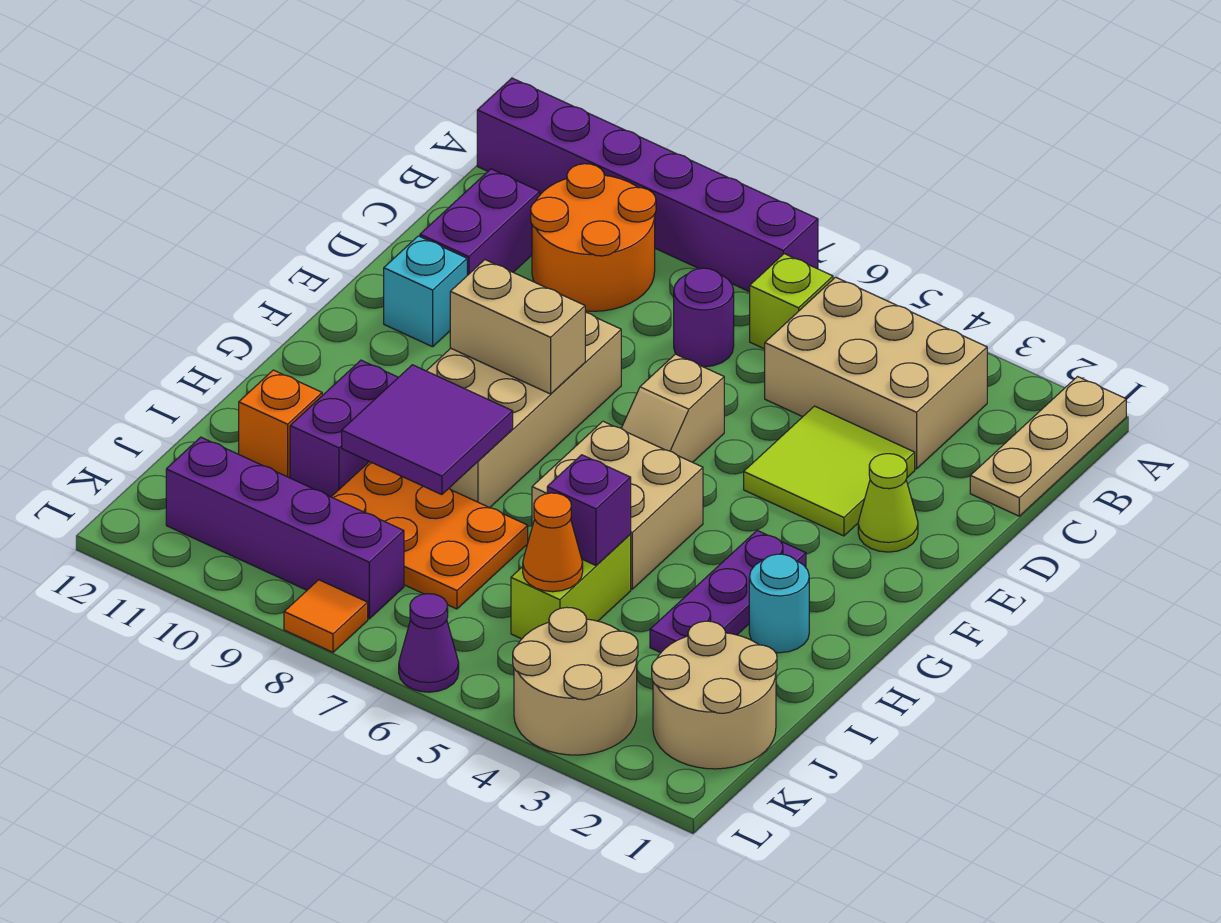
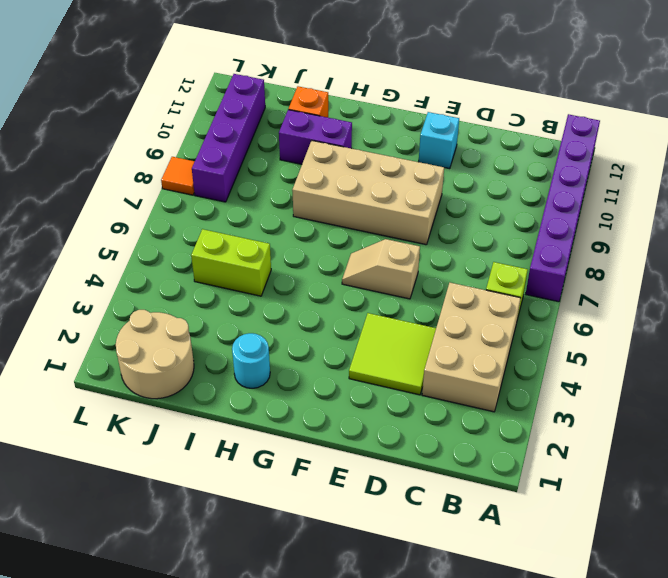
none -> tan 1x3 plate [970,377,1126,516]
none -> orange 2x2 round brick [531,164,656,311]
none -> purple 1x1 round brick [674,268,734,367]

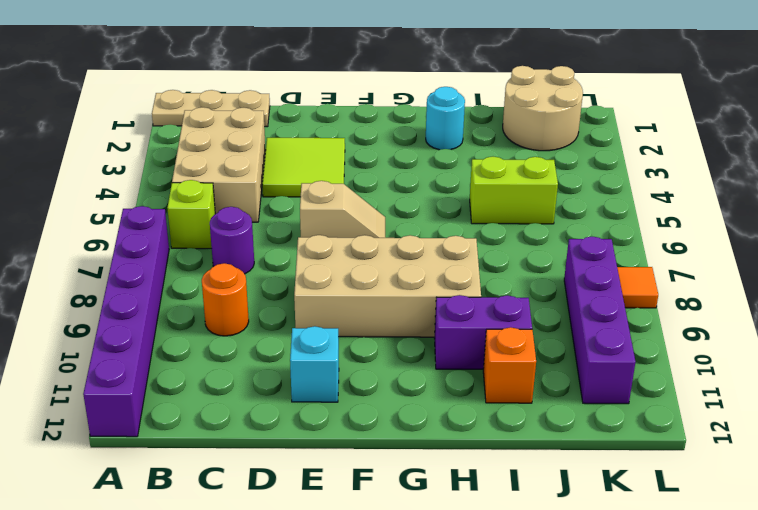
orange 1x1 round brick [202,263,249,336] -> orange 2x2 round brick [531,164,656,311]
none -> purple 1x2 brick [420,169,540,275]
none -> lime 1x1 cone [858,454,918,552]
none -> purple 1x3 plate [650,530,806,653]

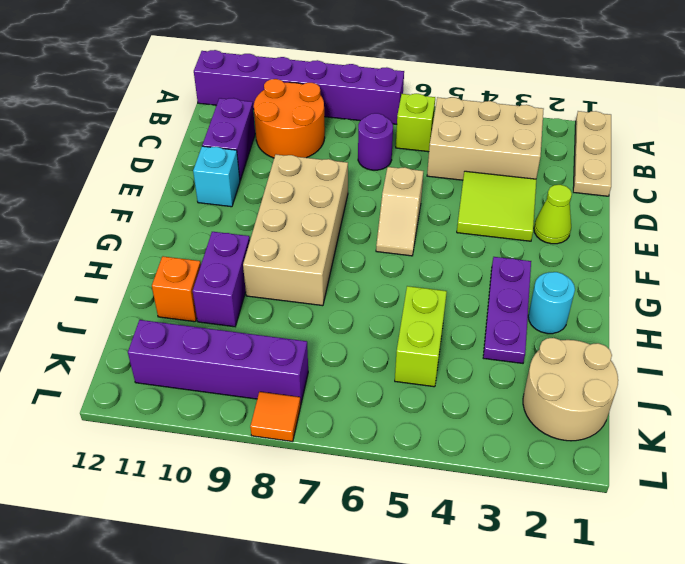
none -> tan 2x2 brick [532,421,703,589]
none -> orange 2x3 plate [332,461,528,609]
none -> tan 2x2 round brick [513,607,638,755]

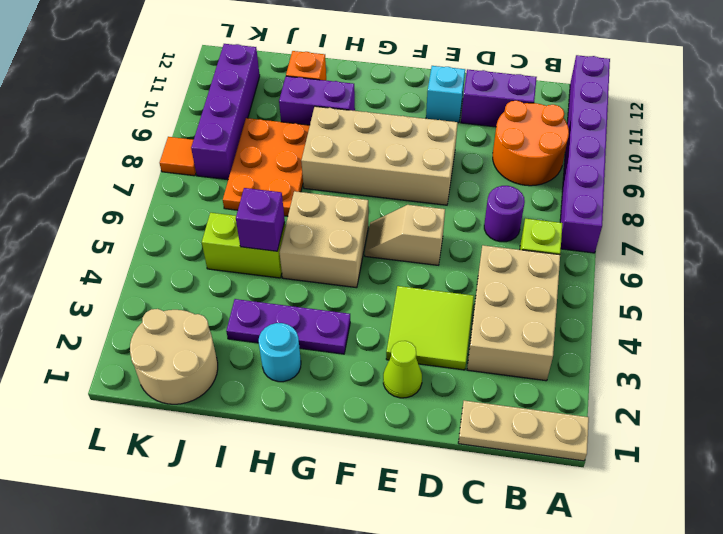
none -> tan 2x2 round brick [513,607,638,755]
none -> purple 1x1 cone [399,594,459,692]
none -> tan 1x2 brick [450,260,585,394]

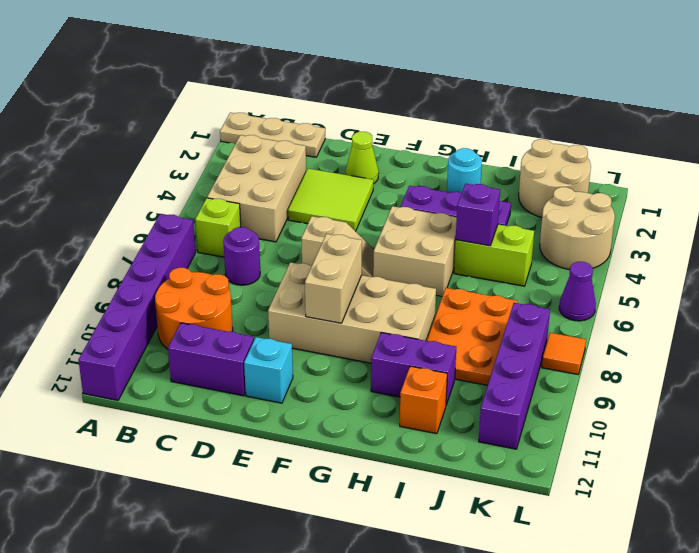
none -> purple 2x2 tile [342,365,513,495]
none -> orange 1x1 cone [523,493,583,592]

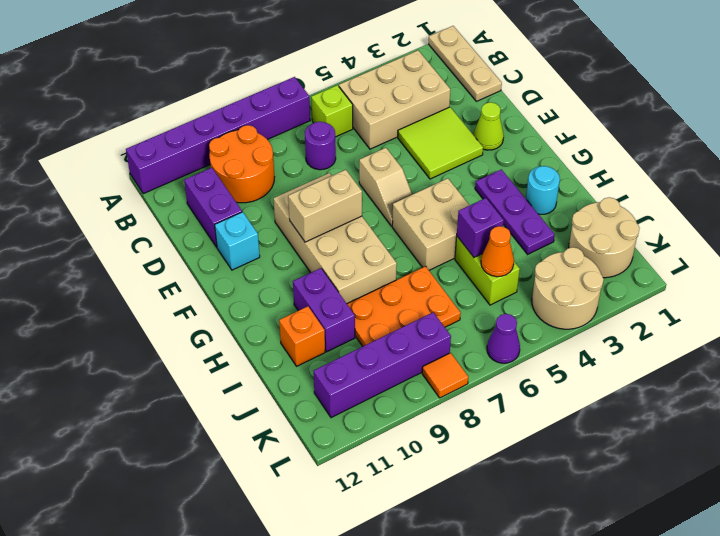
none -> purple 2x2 tile [342,365,513,495]

